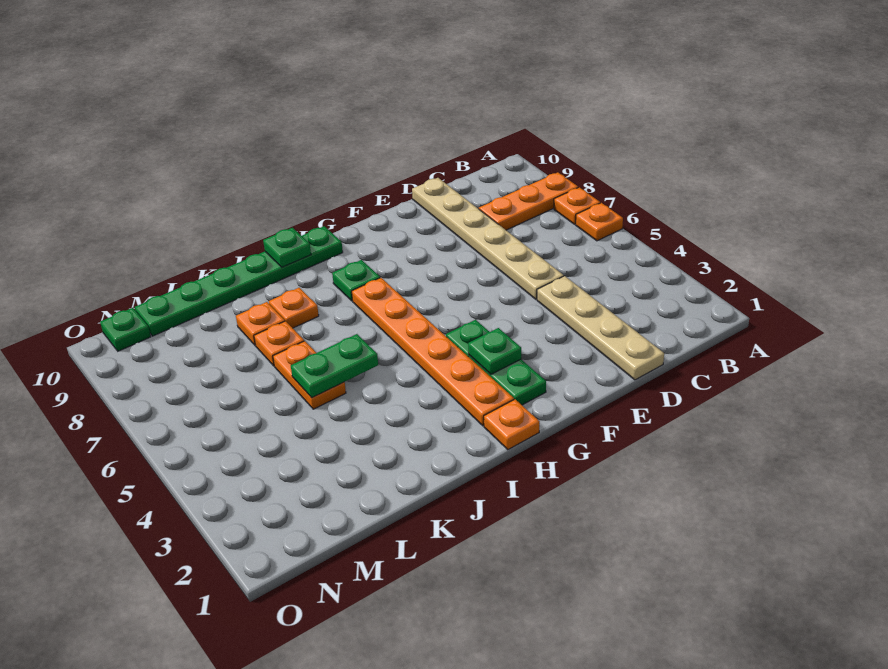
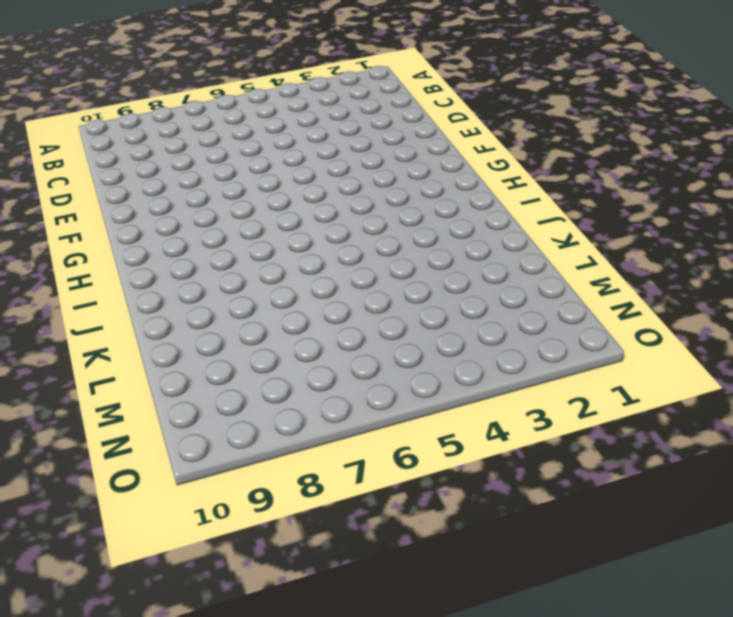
none -> orange 1x1 plate [576,203,623,241]
none -> orange 1x1 plate [554,187,600,224]
none -> orange 1x3 plate [479,172,578,230]

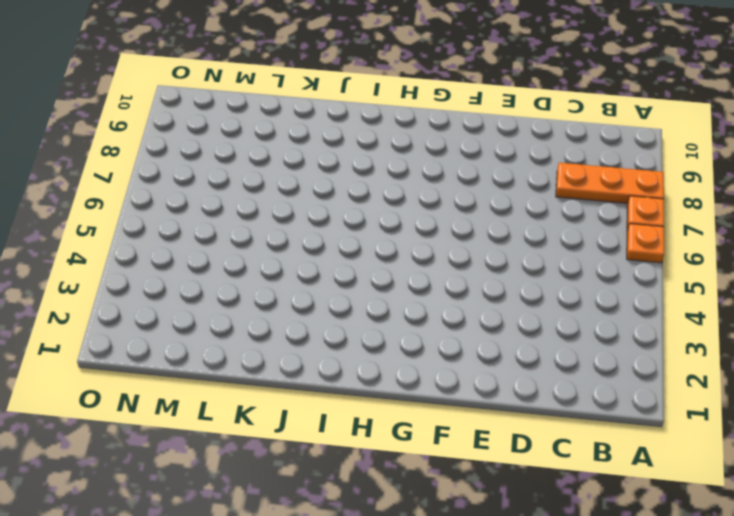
none -> tan 1x4 plate [537,276,664,380]
none -> tan 1x6 plate [412,178,564,299]
none -> green 1x3 plate [446,320,546,405]

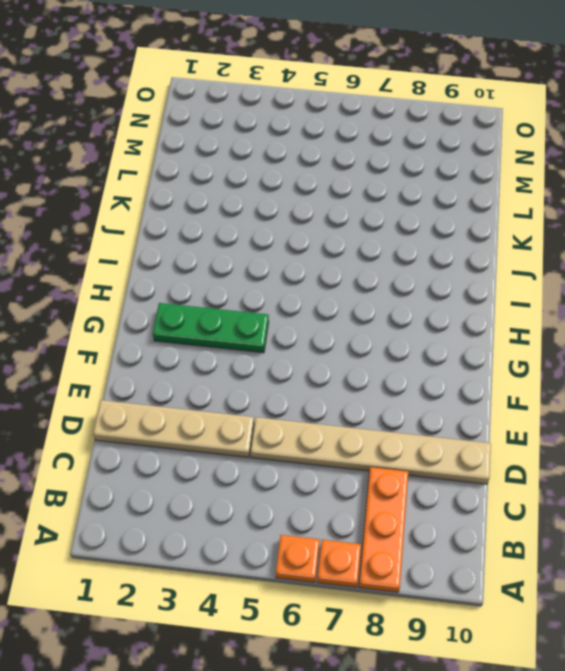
none -> orange 1x1 plate [484,399,540,450]
none -> orange 1x6 plate [352,278,514,426]
none -> green 1x1 plate [332,260,380,301]

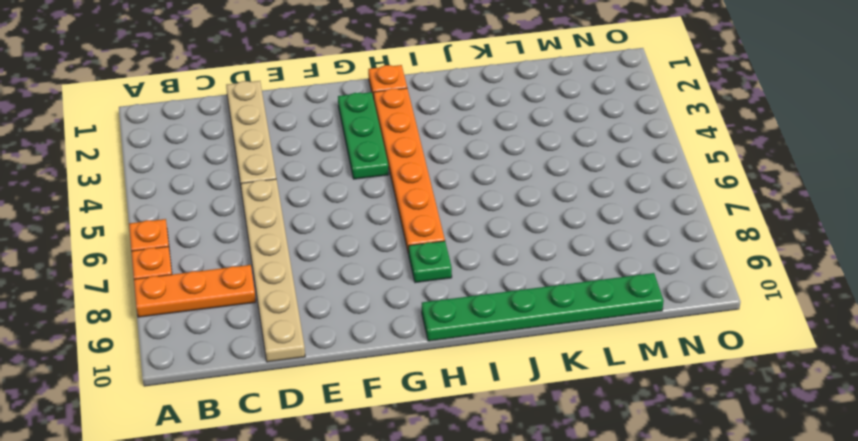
none -> orange 1x1 plate [269,288,319,328]
none -> orange 1x2 plate [273,341,346,409]
none -> orange 1x1 plate [254,321,304,366]

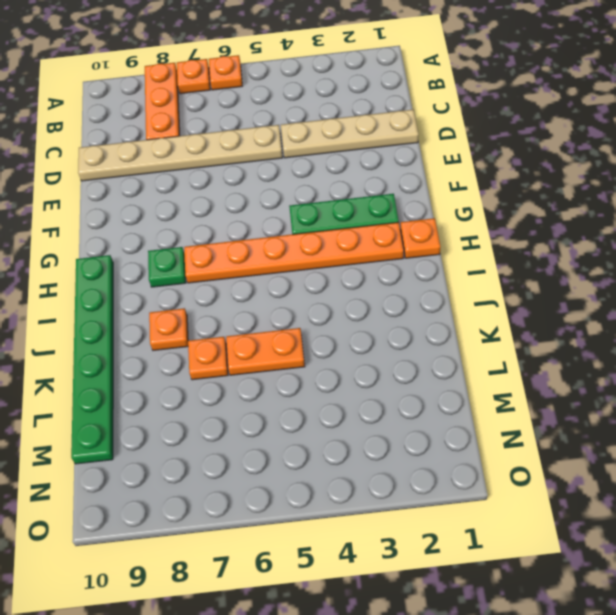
none -> orange 1x1 plate [236,302,285,345]
none -> green 1x1 plate [100,308,151,351]
none -> green 1x1 plate [468,328,521,374]

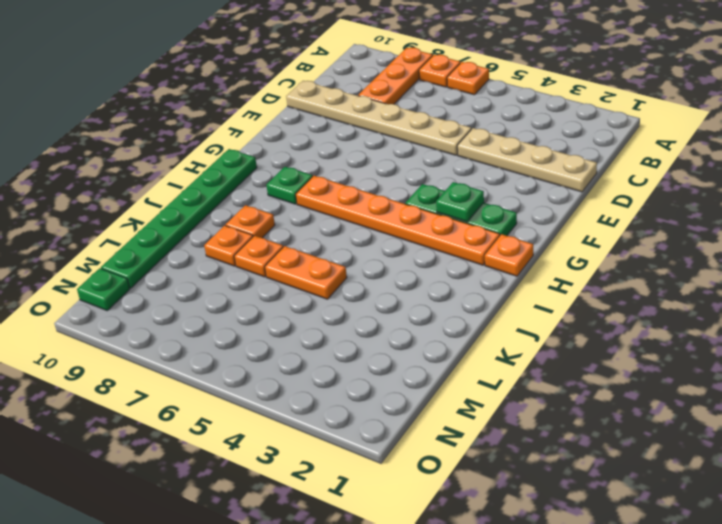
none -> green 1x1 plate [263,228,311,267]
none -> green 1x2 plate [291,334,378,398]

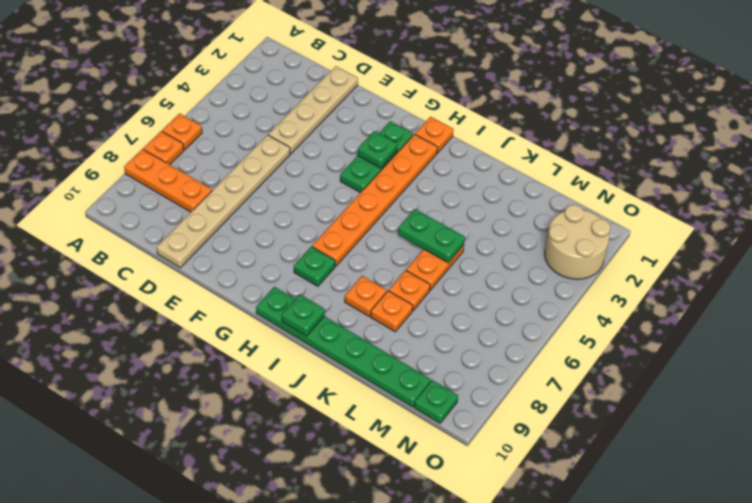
tan 2x2 round brick [545,205,610,279] -> none

